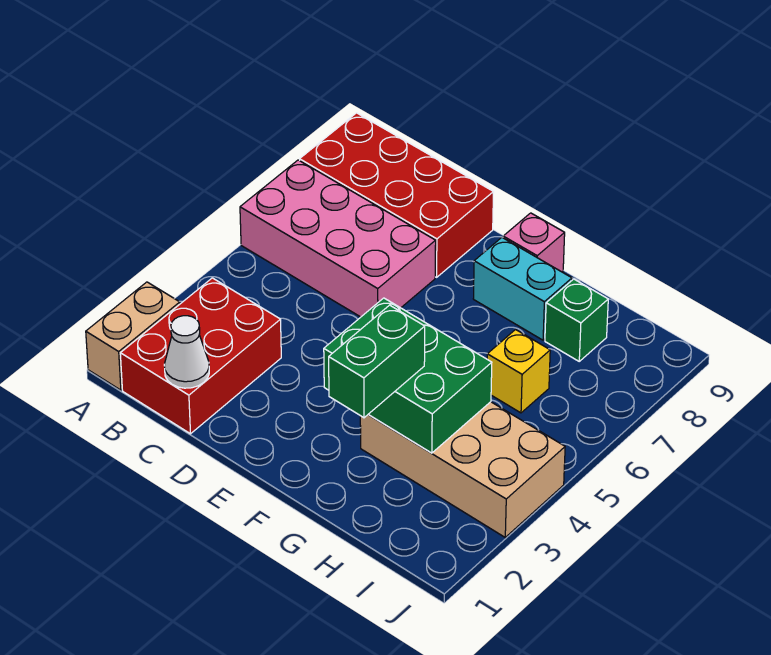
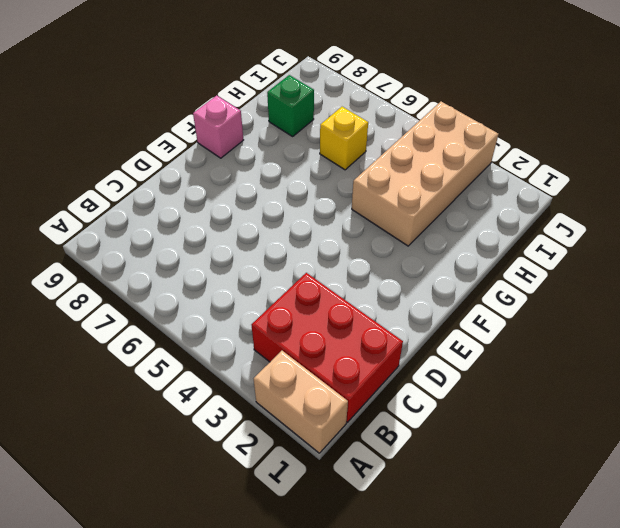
none -> pink 2x4 brick [240,160,436,317]
none -> red 2x4 brick [300,113,494,277]
none -> cyan 1x2 brick [473,237,572,340]

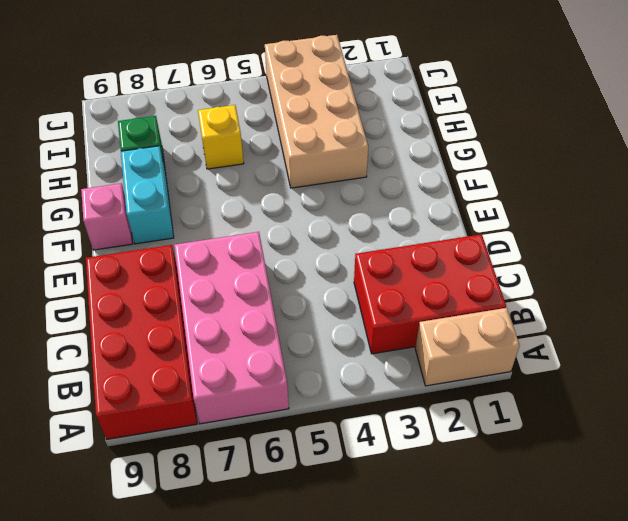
none -> white 1x1 cone [164,316,209,388]
none -> green 2x3 brick [324,298,492,453]
none -> green 1x2 brick [329,305,425,418]

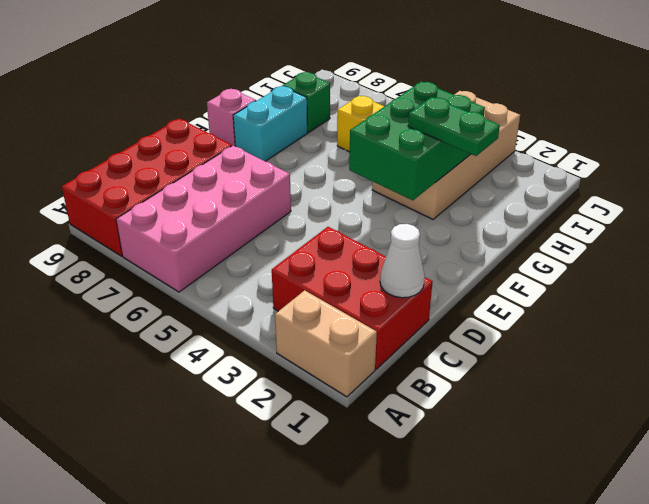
green 1x2 plate [408,97,500,156] -> green 1x2 brick [329,305,425,418]

